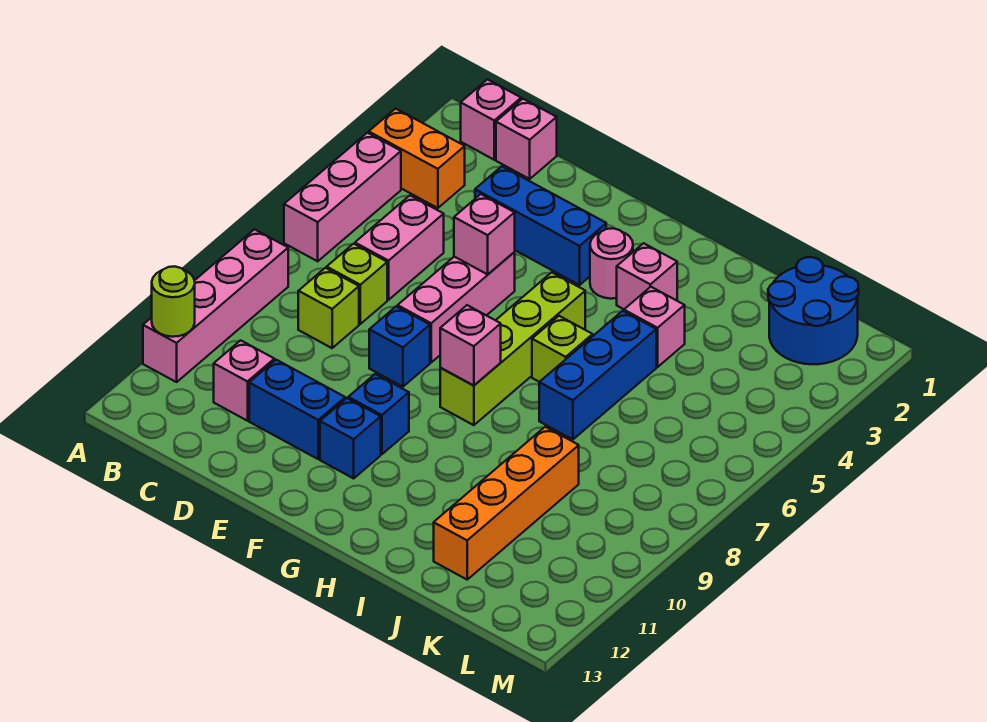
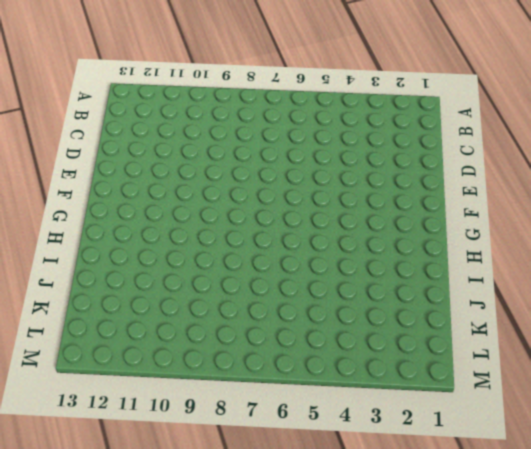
none -> orange 1x2 brick [369,109,465,208]
none -> pink 1x3 brick [284,133,401,261]
none -> pink 1x4 brick [143,229,288,382]

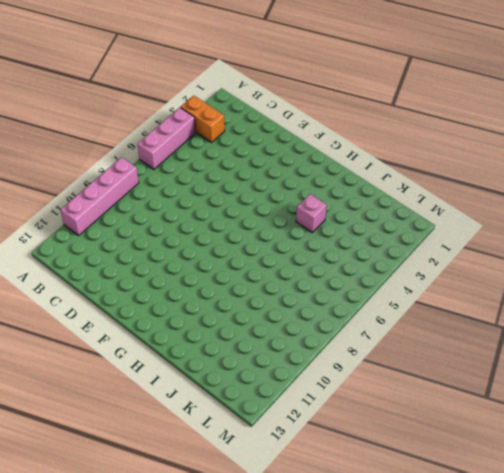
none -> pink 1x1 brick [461,79,521,160]
none -> pink 1x1 brick [496,99,557,179]
none -> pink 1x2 brick [355,195,444,300]

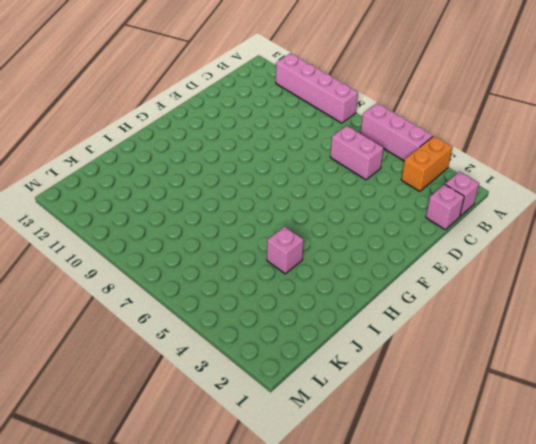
none -> lime 1x1 brick [327,244,387,324]
none -> lime 1x1 brick [298,268,359,348]
none -> pink 1x1 brick [214,340,274,421]

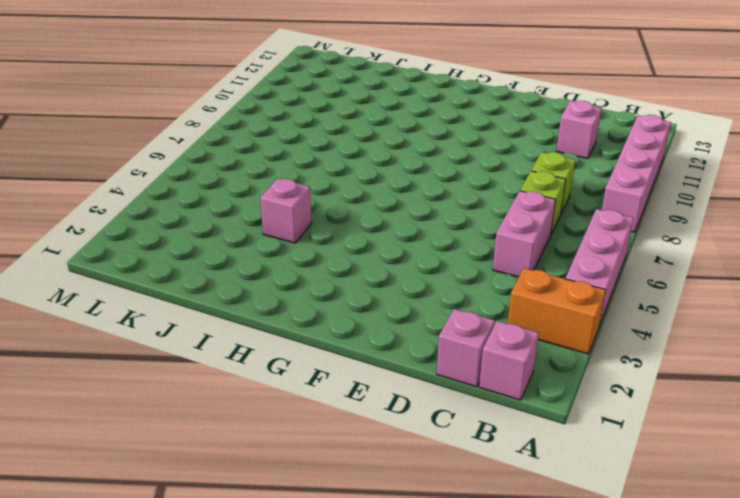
none -> blue 1x3 brick [475,166,606,285]
none -> blue 1x2 brick [249,360,345,459]
none -> pink 1x3 brick [398,252,515,362]

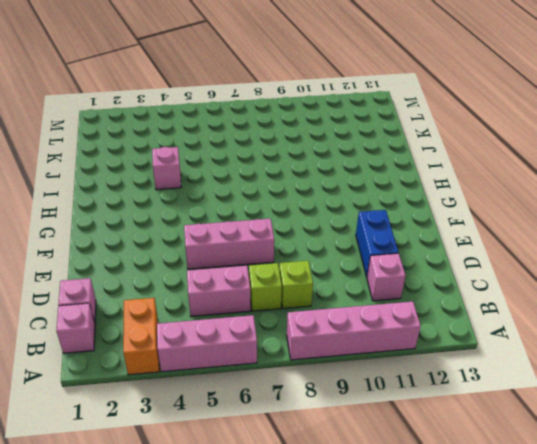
none -> blue 1x3 brick [475,166,606,285]
none -> blue 1x1 brick [369,306,430,387]
none -> blue 1x1 brick [348,374,409,454]

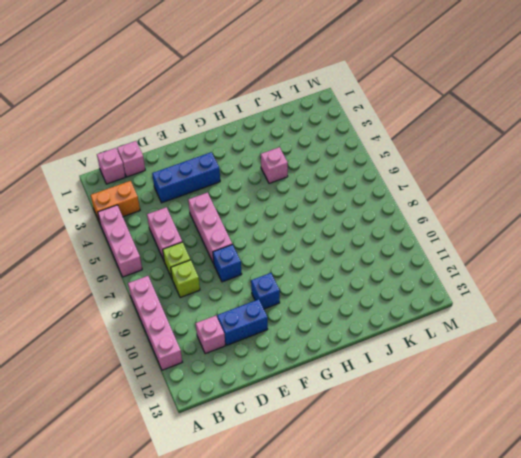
none -> blue 1x1 brick [320,398,381,478]
none -> pink 1x1 round brick [590,228,633,299]
none -> lime 1x4 brick [440,272,585,425]

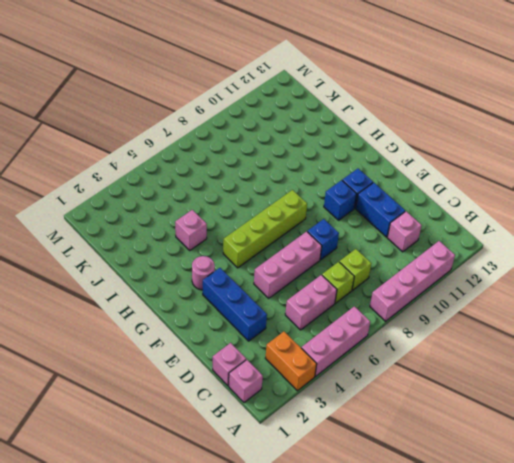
none -> pink 1x1 brick [617,243,677,309]
none -> lime 1x1 brick [532,316,593,382]
none -> blue 1x3 brick [539,311,656,440]

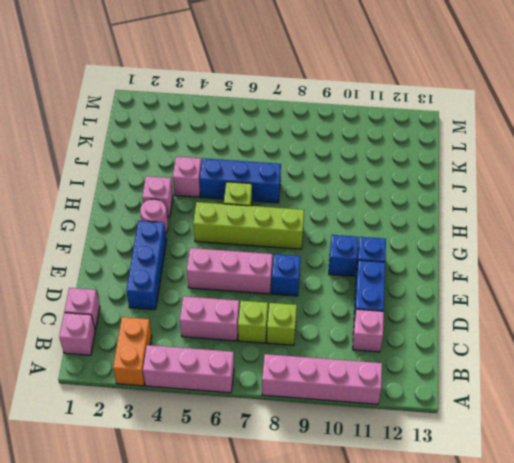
none -> orange 1x4 brick [434,427,579,579]
none -> blue 2x2 round brick [768,257,859,364]
none -> lime 1x1 round brick [152,267,195,337]

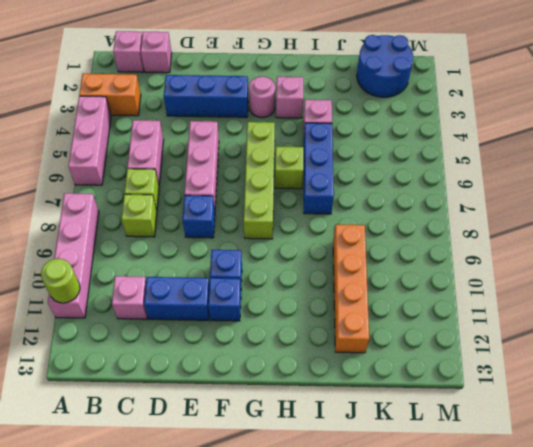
none -> pink 1x1 brick [454,194,515,274]
none -> pink 1x1 brick [440,305,501,385]

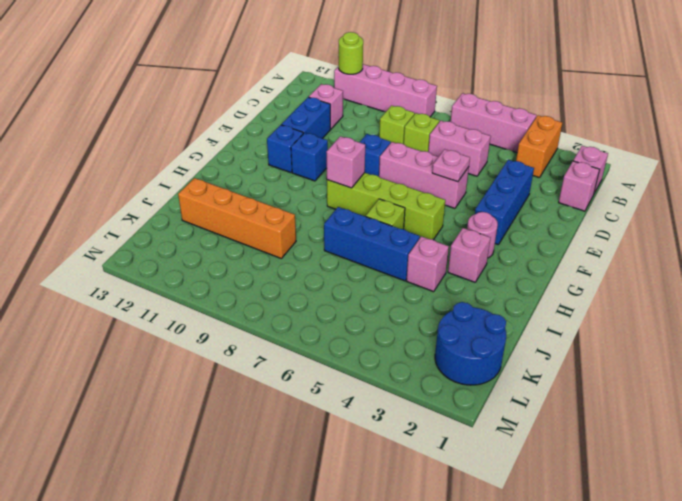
pink 1x1 plate [432,149,470,182] -> pink 1x1 brick [454,194,515,274]

